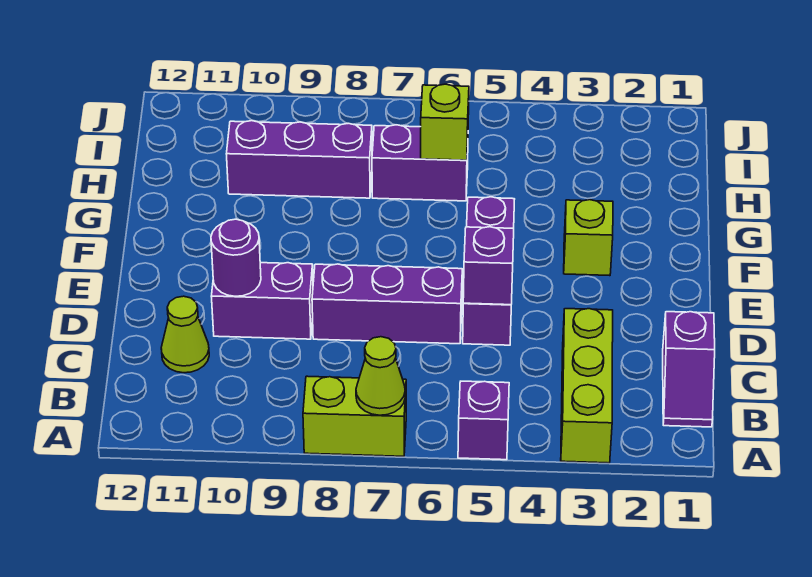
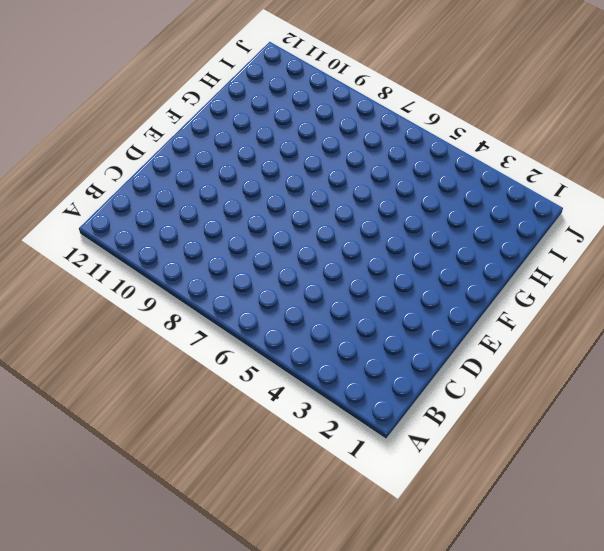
none -> lime 1x3 brick [561,309,613,463]
none -> purple 1x1 brick [458,381,509,460]
none -> lime 1x2 brick [303,376,406,456]

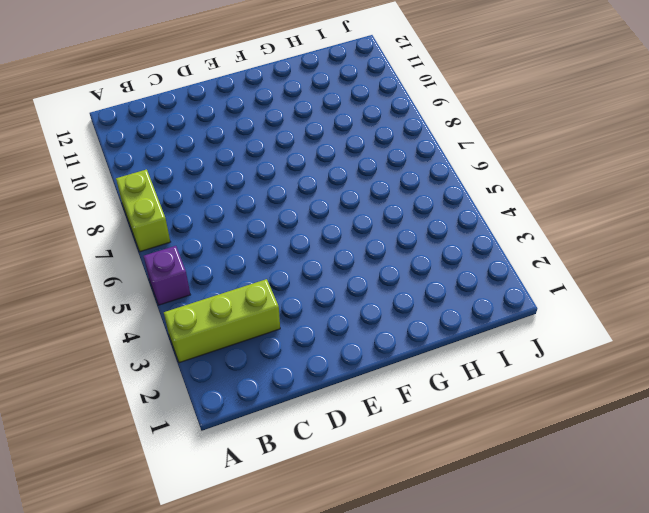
none -> purple 1x2 slope [663,312,715,427]
none -> lime 1x1 cone [161,296,209,373]
none -> purple 1x3 brick [463,197,515,345]

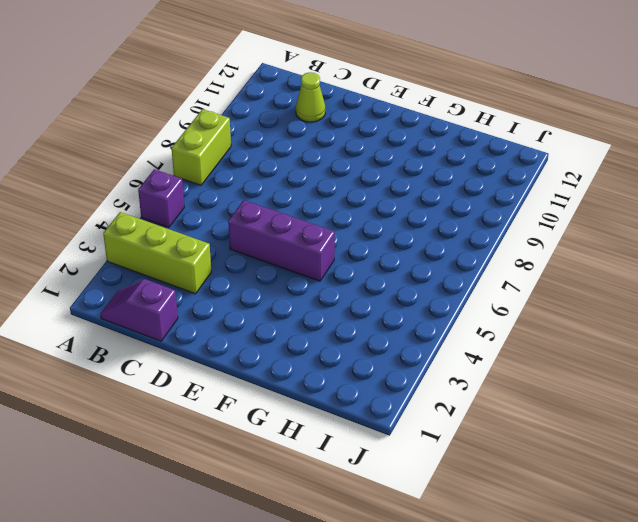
none -> purple 1x3 brick [312,264,462,344]
none -> purple 1x2 brick [211,263,313,339]
none -> lime 1x1 brick [564,200,613,276]

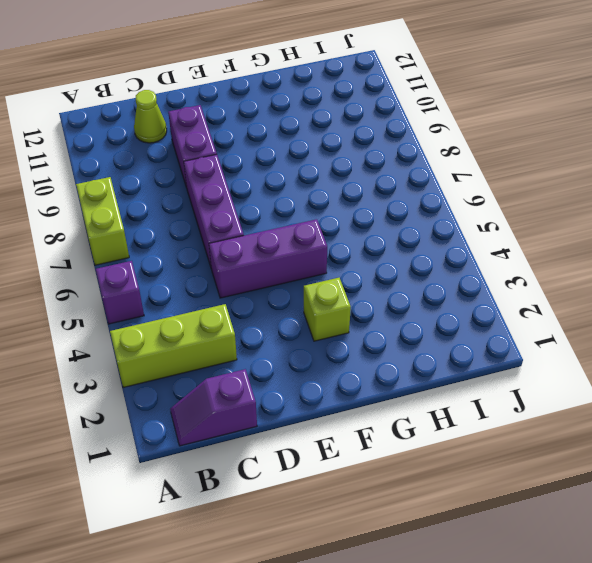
none -> purple 1x2 brick [372,125,468,201]
none -> purple 1x3 brick [227,121,372,198]
none -> lime 1x1 cone [356,337,405,415]

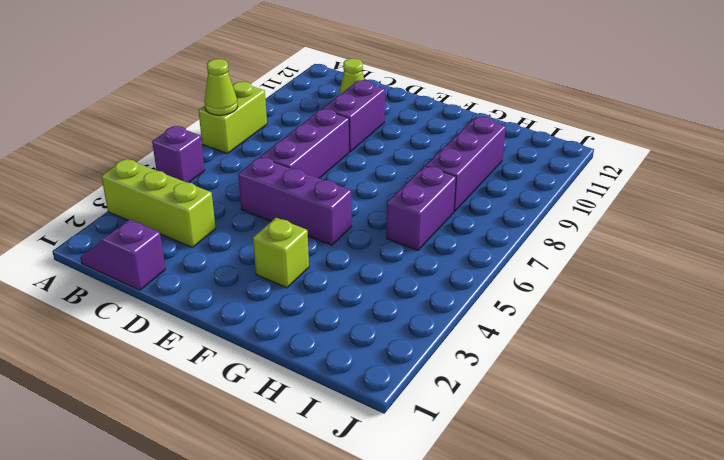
none -> purple 1x1 brick [463,227,514,305]
none -> purple 1x1 round brick [211,219,261,296]
none -> lime 1x1 brick [421,84,469,160]

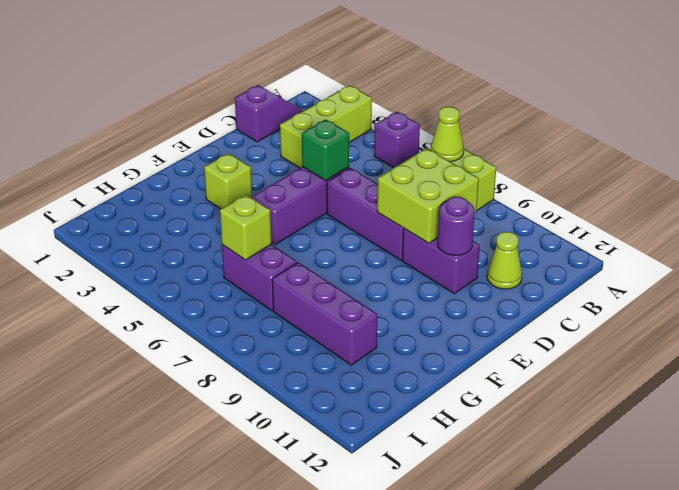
lime 2x2 brick [377,148,479,243] -> none
green 1x1 brick [302,119,349,180] -> purple 1x1 brick [463,227,514,305]

